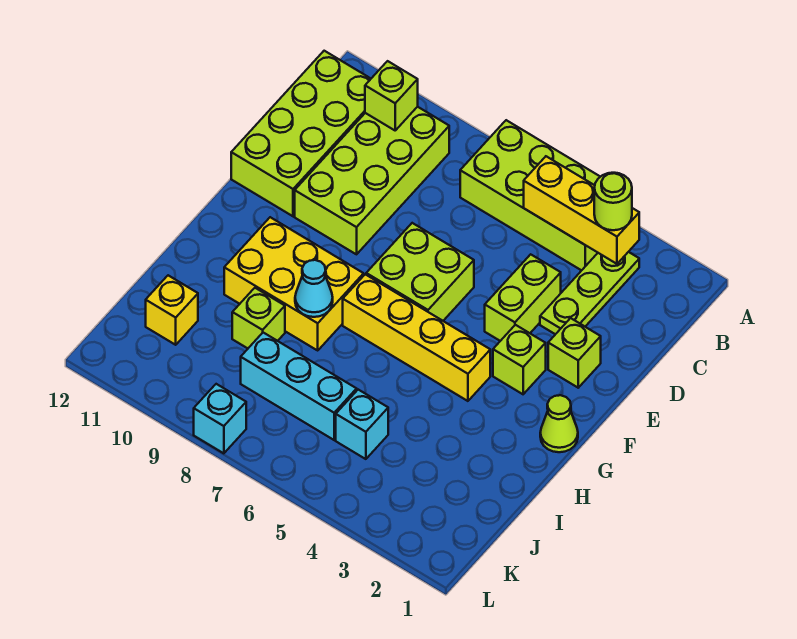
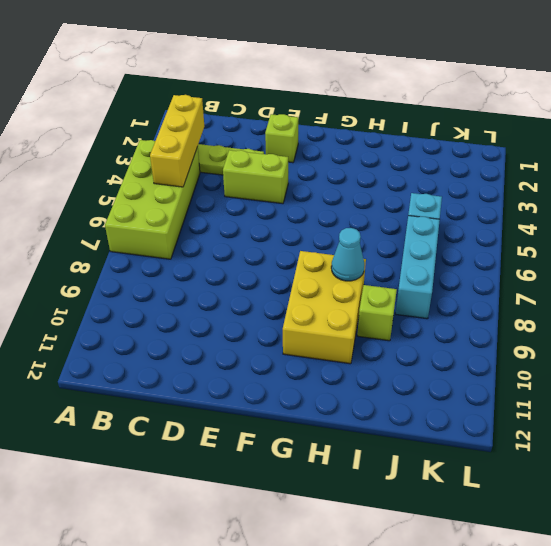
none -> lime 2x4 brick [295,107,449,254]
none -> lime 2x4 brick [231,51,371,216]
none -> lime 2x2 brick [366,223,474,321]

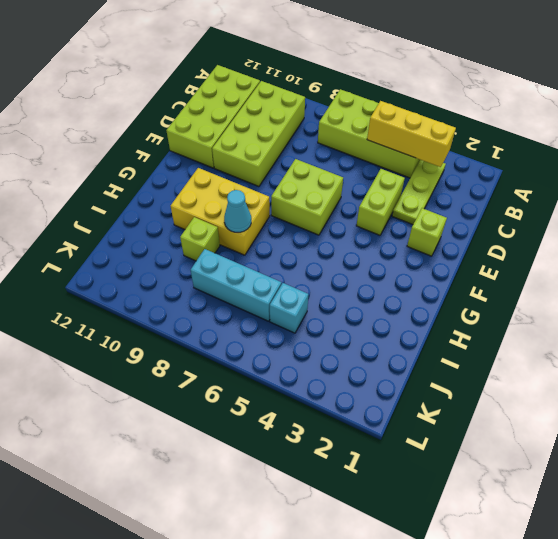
none -> lime 1x1 brick [493,325,546,394]
none -> lime 1x1 cone [540,395,578,452]
none -> yellow 1x4 brick [343,274,490,401]

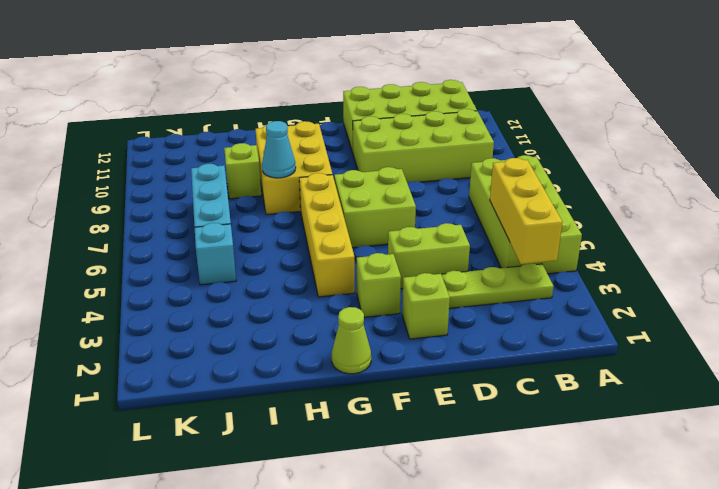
none -> yellow 1x1 brick [146,275,198,345]
none -> cyan 1x1 brick [194,384,246,453]
none -> lime 1x1 brick [365,61,418,130]

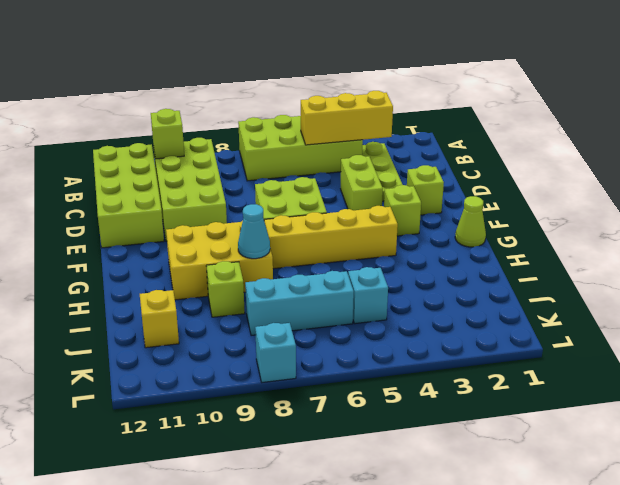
none -> lime 1x1 round brick [594,173,632,230]

